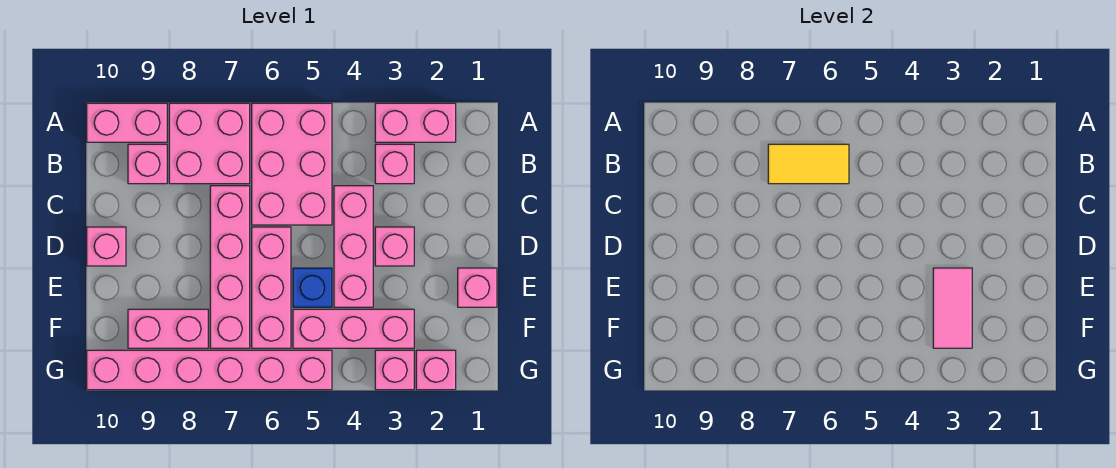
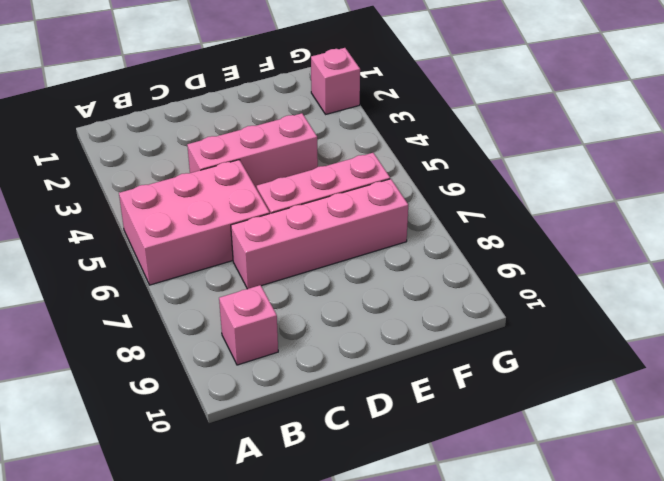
none -> pink 1x2 brick [375,103,456,142]
none -> pink 2x2 brick [169,103,250,184]
none -> pink 1x2 brick [87,103,167,142]

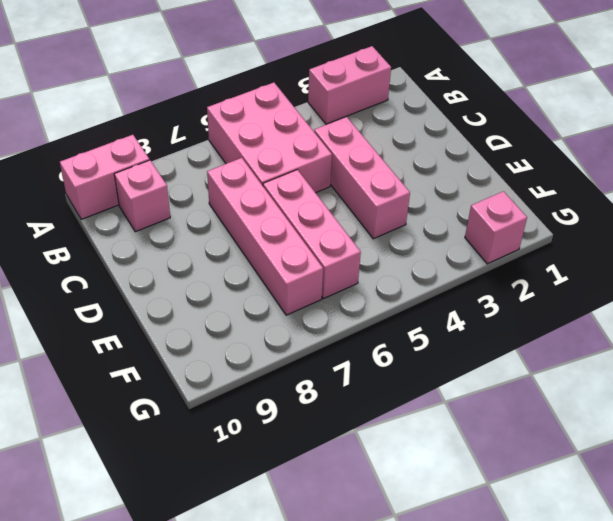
none -> pink 2x2 brick [169,103,250,184]
none -> pink 1x1 brick [375,144,414,184]
none -> pink 1x1 brick [375,227,414,266]

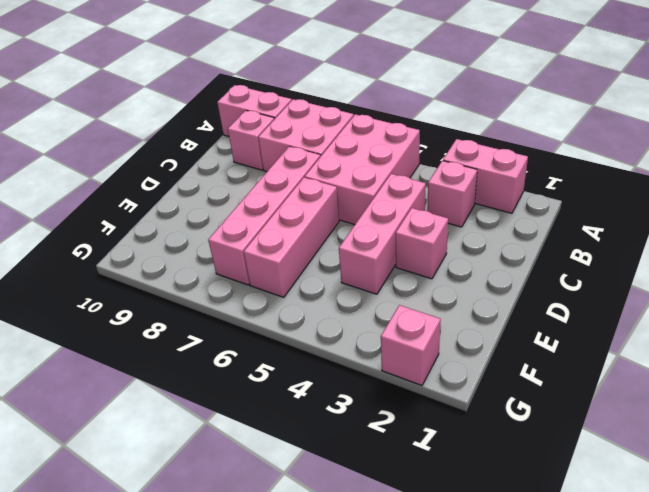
none -> pink 1x1 brick [87,227,126,266]
none -> pink 1x1 brick [458,268,497,307]
none -> blue 1x1 brick [293,268,332,307]

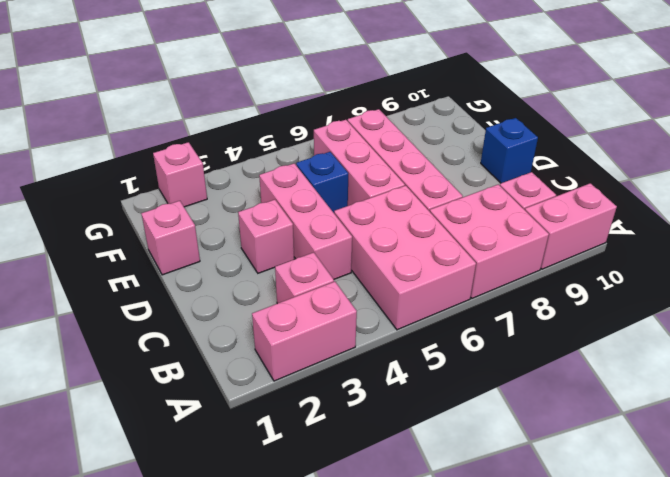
blue 1x1 brick [481,118,538,183] -> pink 1x1 brick [87,227,126,266]
none -> pink 1x3 brick [293,309,414,348]
none -> pink 1x2 brick [128,309,208,348]
none -> pink 1x1 brick [375,350,414,390]

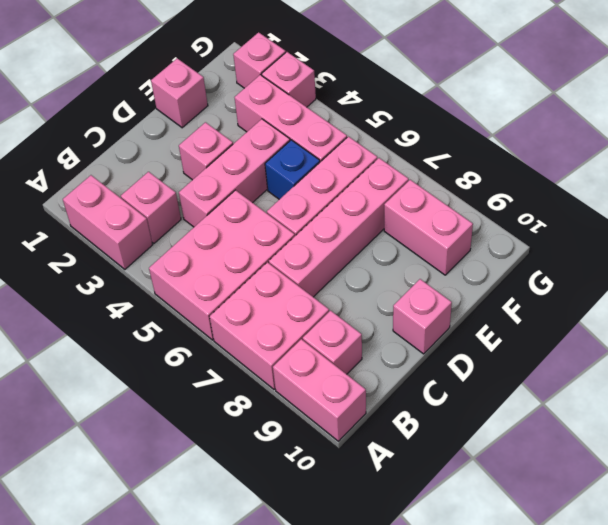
none -> pink 1x6 brick [87,350,332,390]
none -> yellow 1x2 tile [768,144,849,184]
none -> pink 1x2 tile [933,268,972,348]

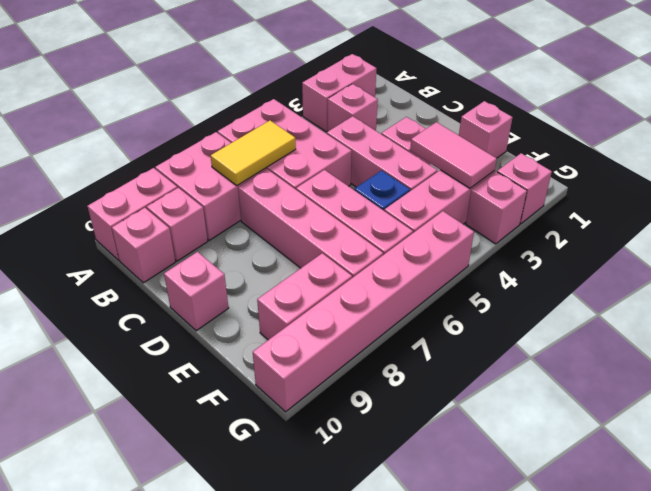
pink 1x1 brick [112,208,175,283] -> none

